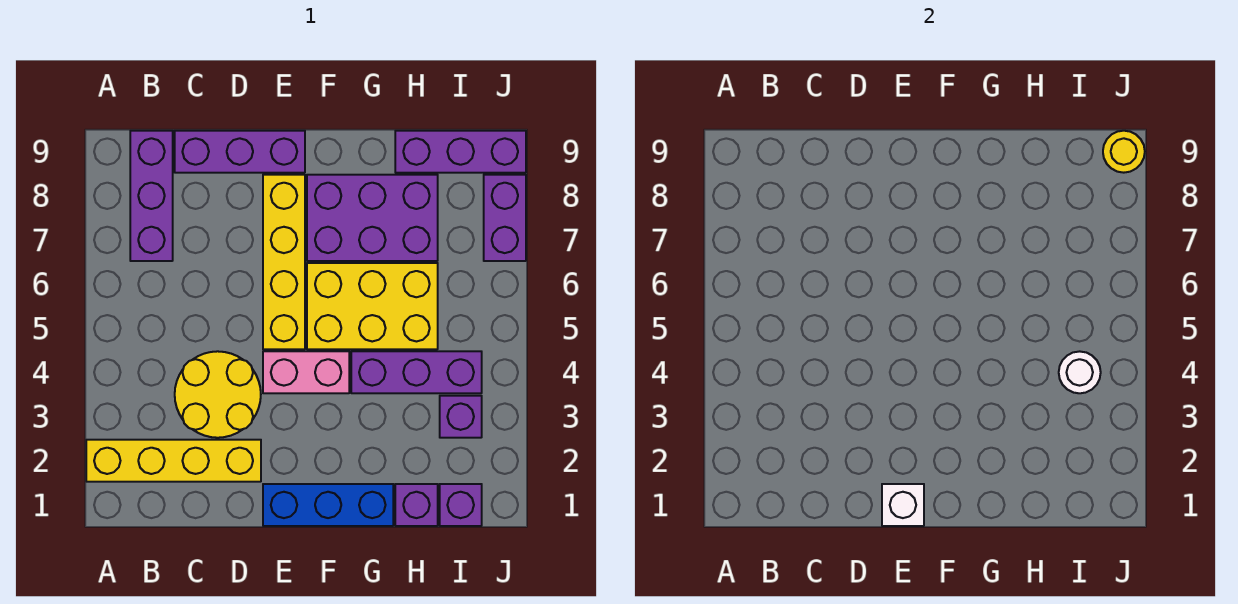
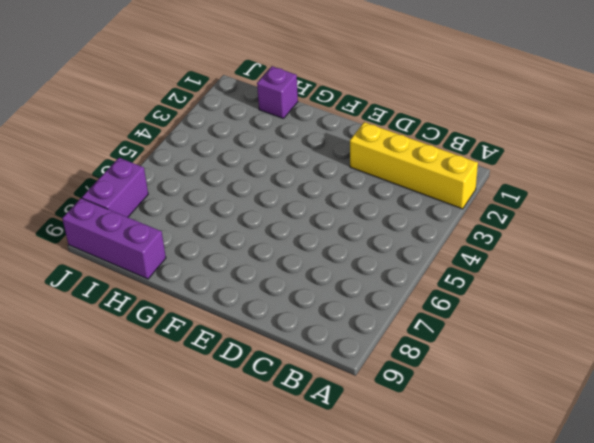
none -> purple 1x3 brick [130,131,173,261]
none -> yellow 2x2 round brick [175,351,261,438]
none -> purple 1x3 brick [175,131,305,173]

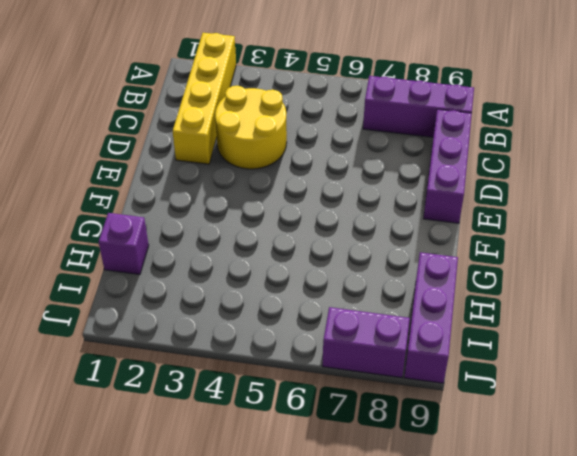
none -> blue 1x3 brick [263,484,393,526]
none -> pink 1x2 brick [263,351,349,393]
none -> yellow 1x4 brick [263,175,305,349]

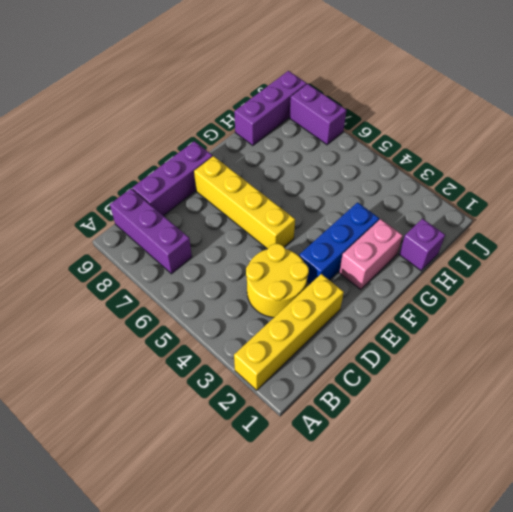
blue 1x3 brick [299,202,379,284] -> blue 1x3 brick moved to [263,484,393,526]
pink 1x2 brick [339,219,403,290] -> pink 1x2 brick moved to [263,351,349,393]
none -> yellow 2x3 brick [307,263,438,349]
none -> purple 2x3 brick [307,175,438,261]
none -> purple 1x3 brick [351,351,482,393]

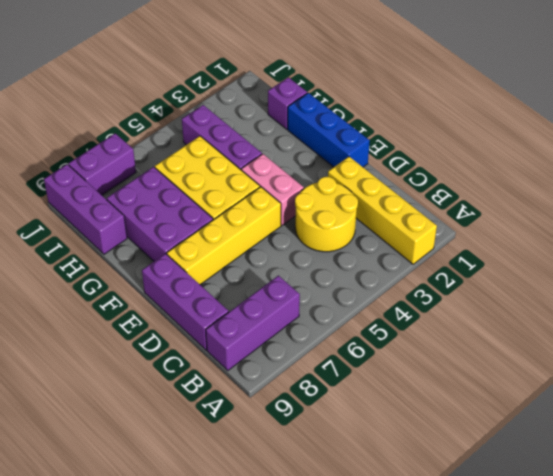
none -> purple 1x1 brick [440,484,482,526]
none -> purple 1x1 brick [440,396,482,438]
none -> white 1x1 brick [882,484,924,526]

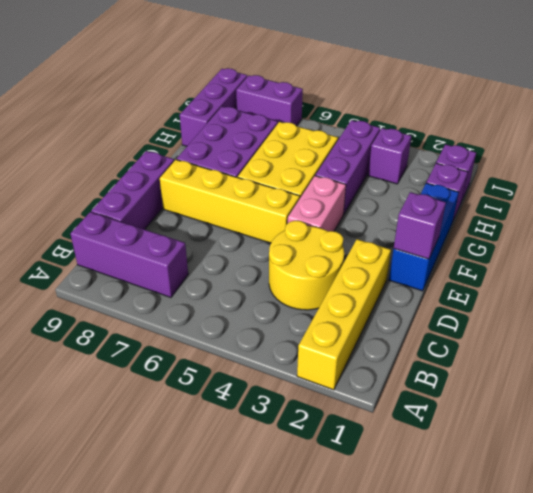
purple 1x1 brick [394,192,446,259] -> white 1x1 brick [882,484,924,526]
none -> white 1x1 round brick [1059,351,1101,393]
none -> yellow 1x1 round brick [1103,131,1145,173]

